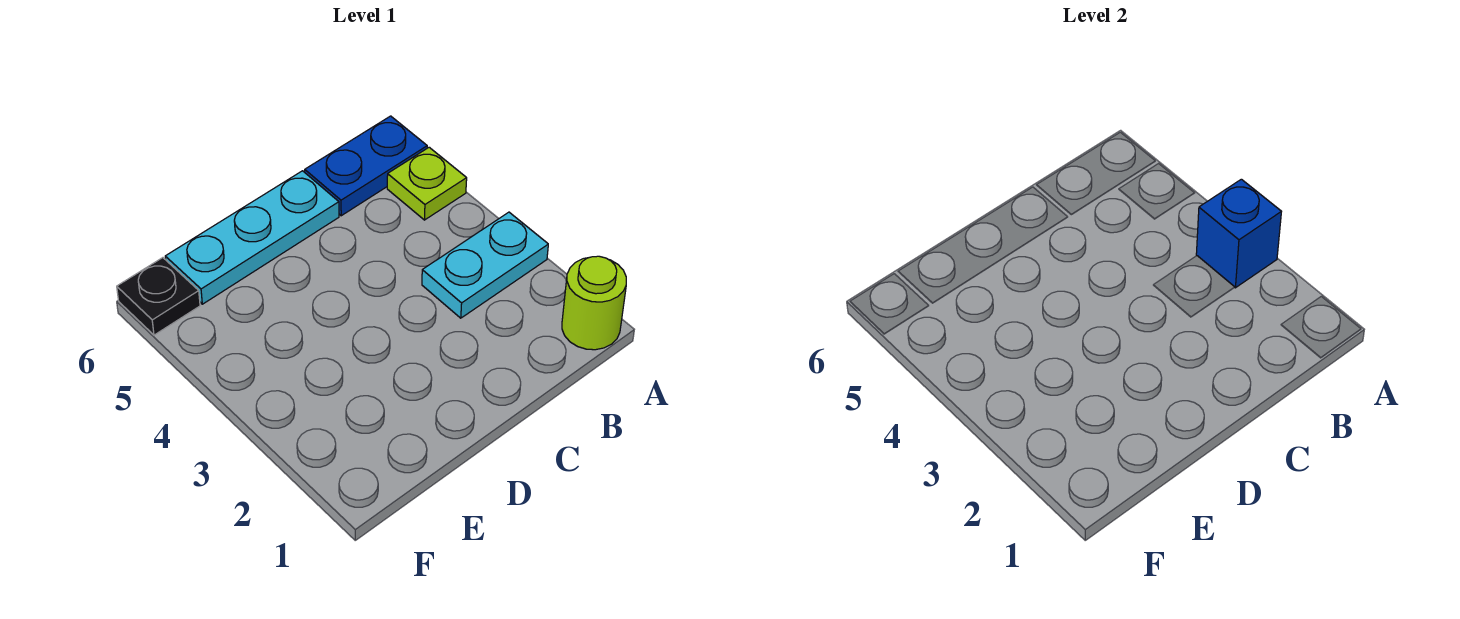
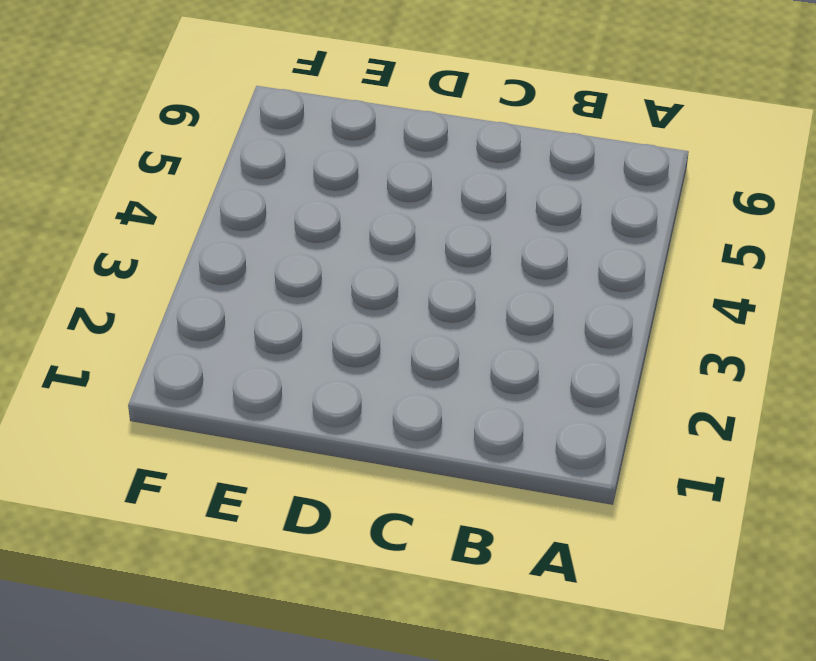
none -> lime 1x1 round brick [562,256,626,350]
none -> cyan 1x2 plate [422,212,548,318]

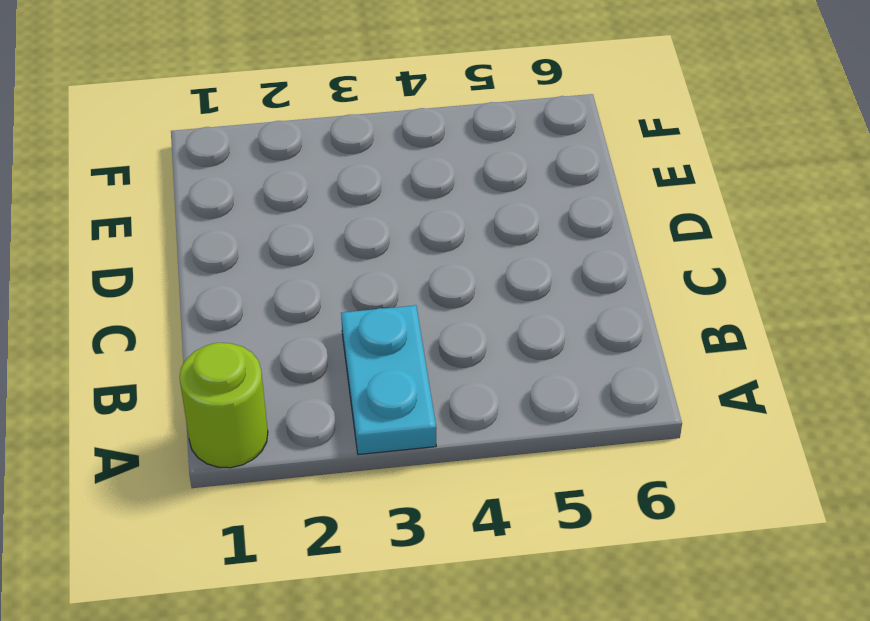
none -> lime 1x1 plate [387,147,467,220]
none -> blue 1x2 plate [305,116,427,216]

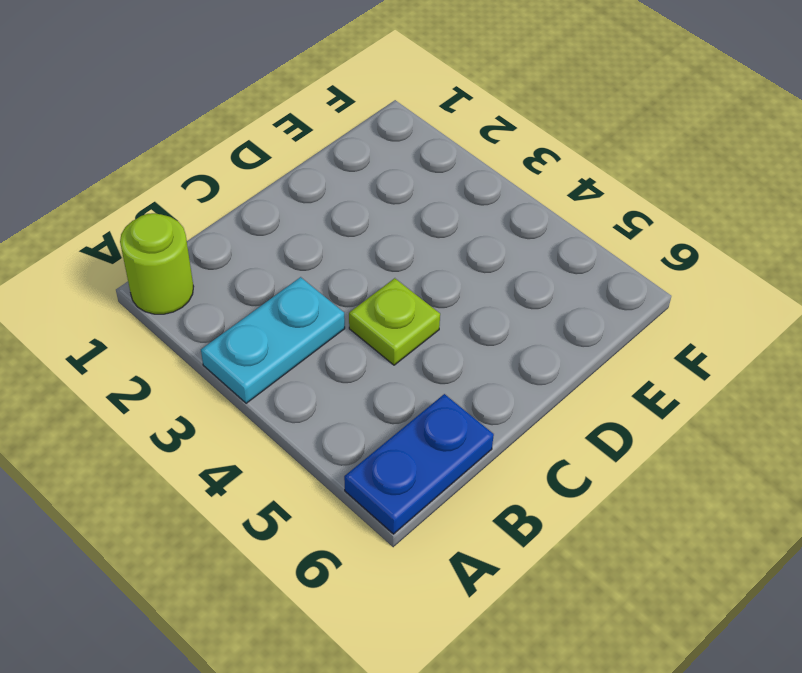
lime 1x1 plate [349,278,440,365] -> lime 1x1 plate moved to [387,147,467,220]
none -> cyan 1x3 plate [165,171,339,304]
none -> black 1x1 plate [117,258,200,335]

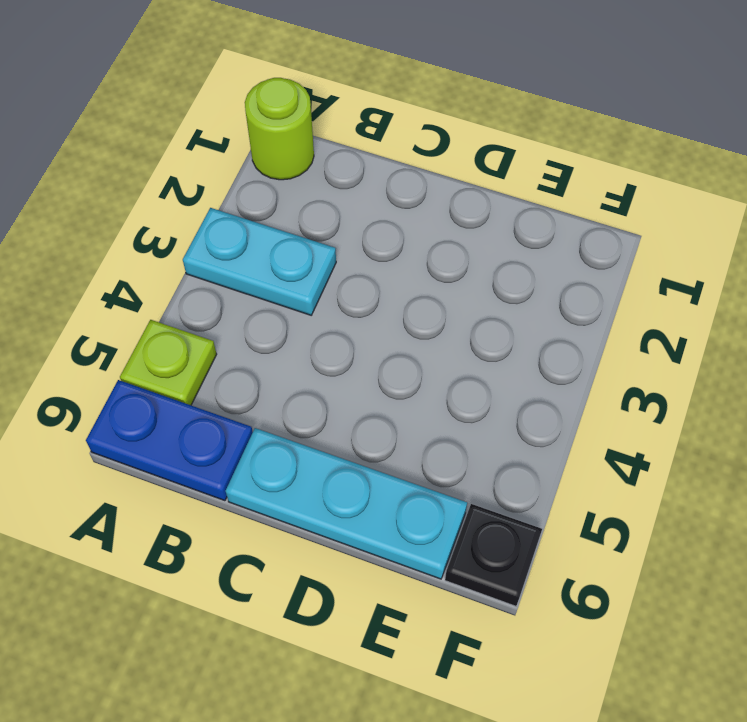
none -> blue 1x1 brick [1196,179,1281,288]

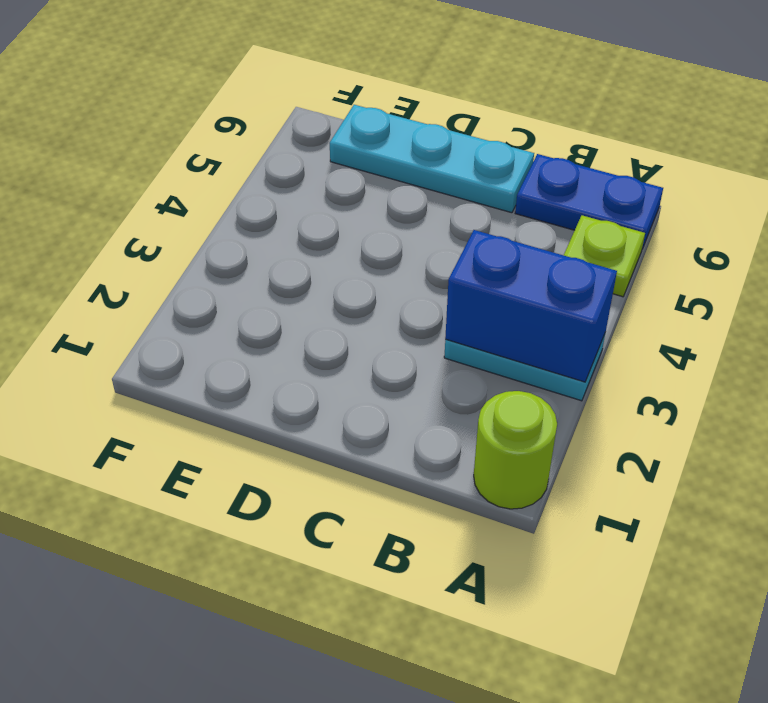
blue 1x2 brick [445,230,617,382] -> blue 1x1 brick [1196,179,1281,288]
none -> black 1x1 plate [117,258,200,335]

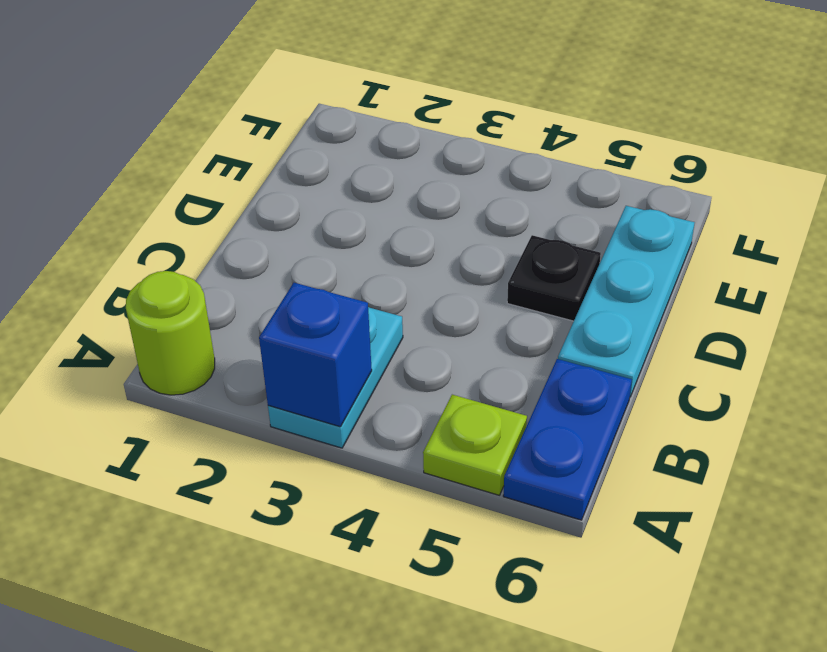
black 1x1 plate [507,235,601,321] -> black 1x1 plate moved to [117,258,200,335]

